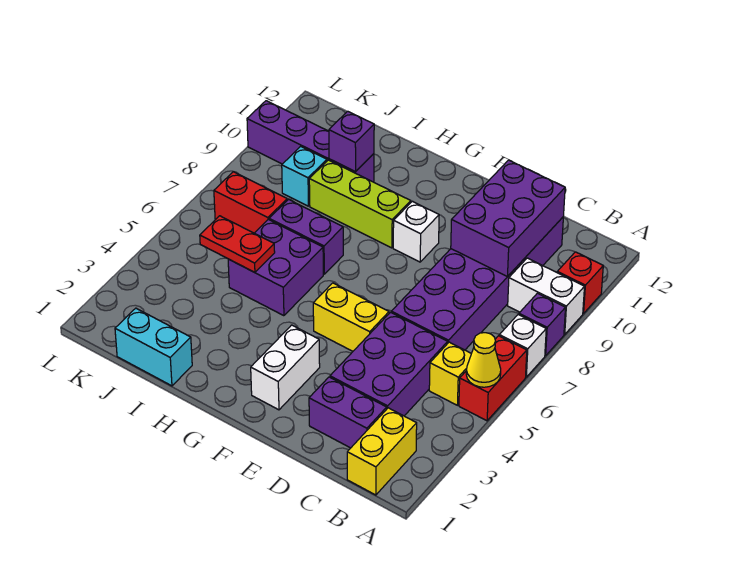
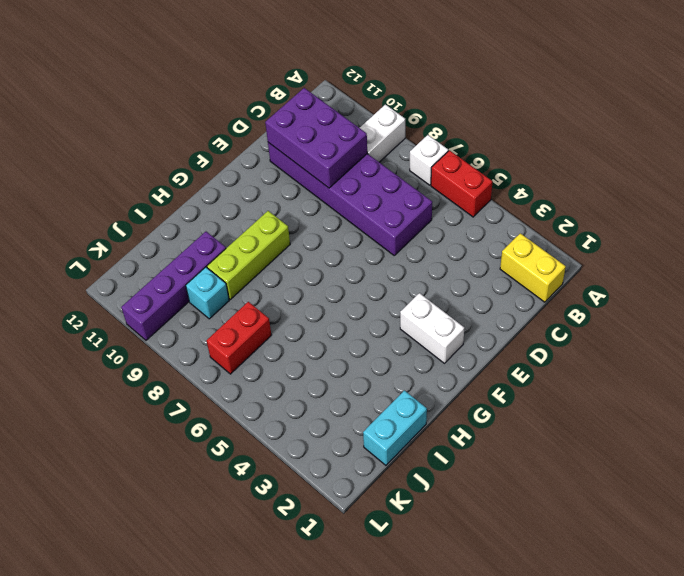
none -> purple 1x1 brick [519,293,565,356]
none -> red 1x1 brick [557,252,603,314]
none -> yellow 1x1 brick [429,342,471,405]

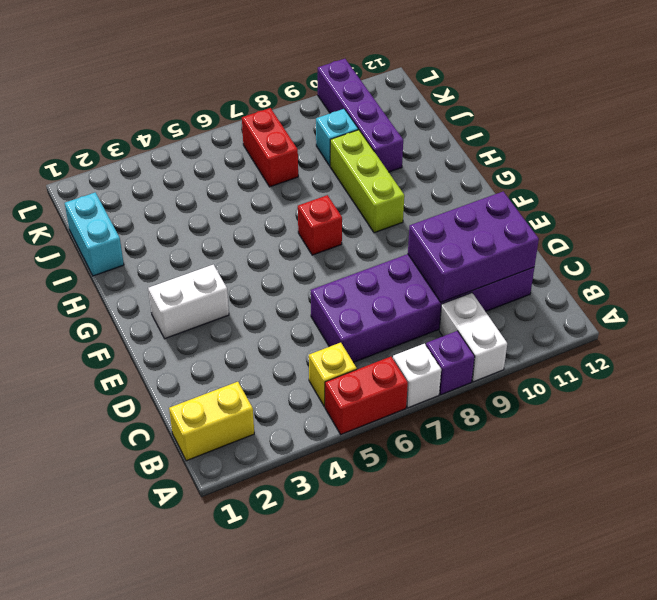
red 1x1 brick [298,195,342,255] -> red 1x1 brick moved to [557,252,603,314]
none -> purple 1x2 brick [309,377,387,448]
none -> purple 2x3 brick [330,312,448,416]
none -> yellow 1x2 brick [313,283,389,351]

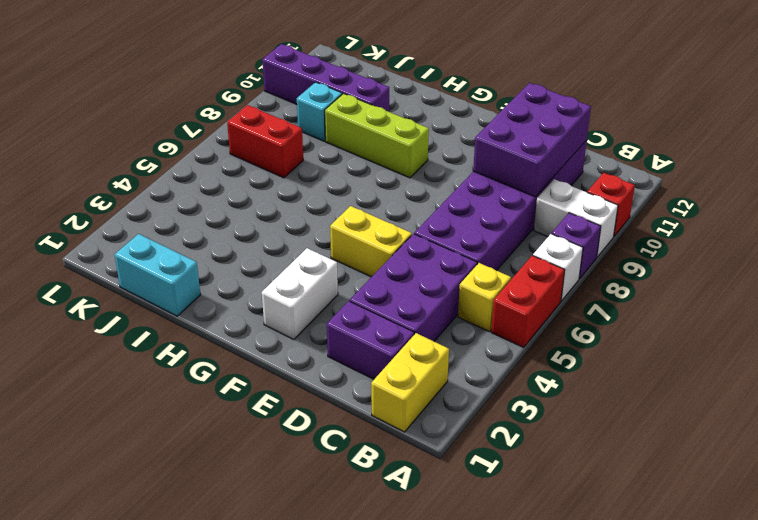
none -> white 1x1 brick [393,201,439,262]
none -> purple 2x2 brick [228,219,323,316]
none -> purple 1x2 brick [269,199,343,274]

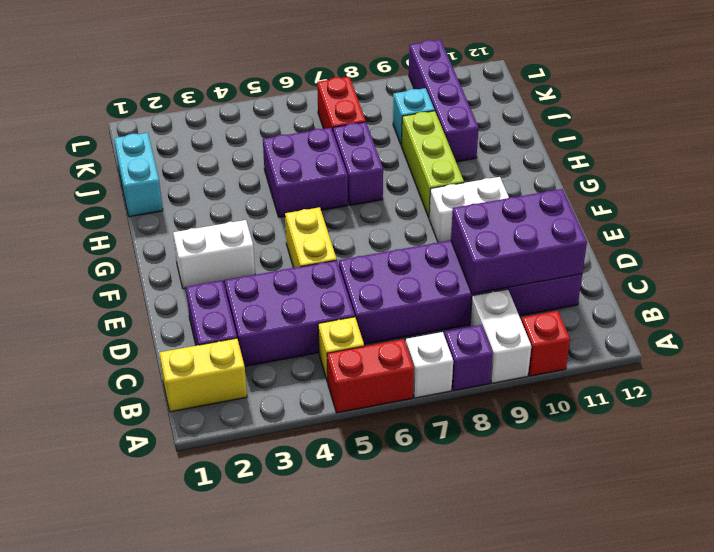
white 1x2 brick [429,177,509,243] -> white 1x1 brick [393,201,439,262]
none -> yellow 1x1 cone [466,333,501,387]
none -> red 1x2 plate [200,216,275,272]
none -> purple 1x1 brick [329,111,374,172]

